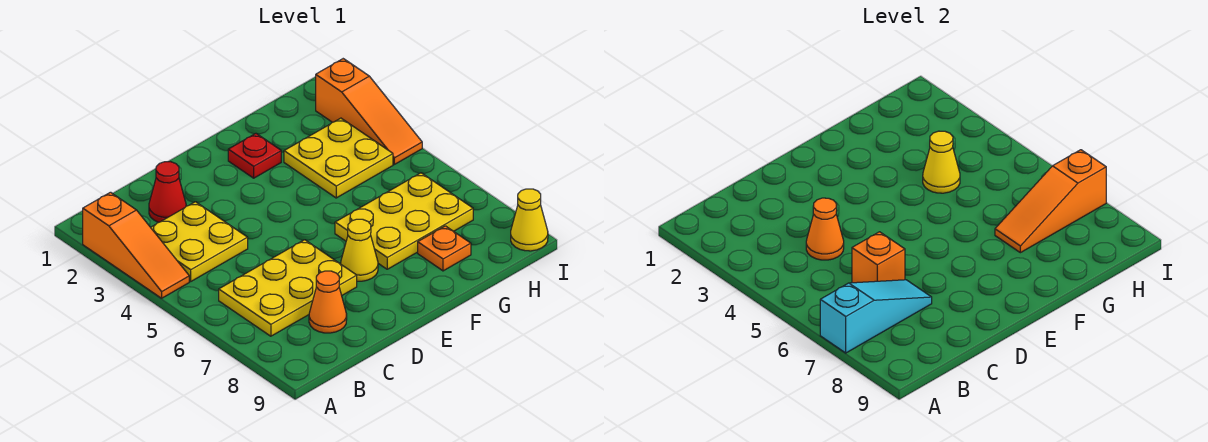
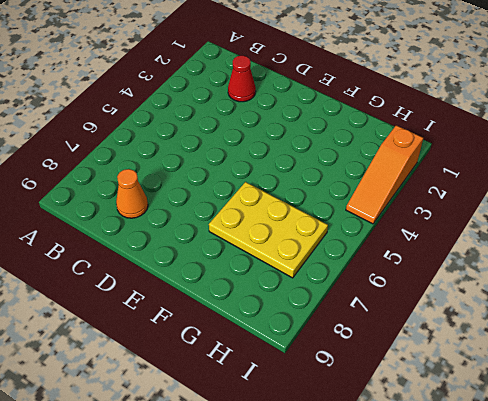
none -> orange 1x3 slope [83,192,189,298]
none -> yellow 2x2 plate [151,202,248,281]
none -> yellow 2x3 plate [219,240,357,336]

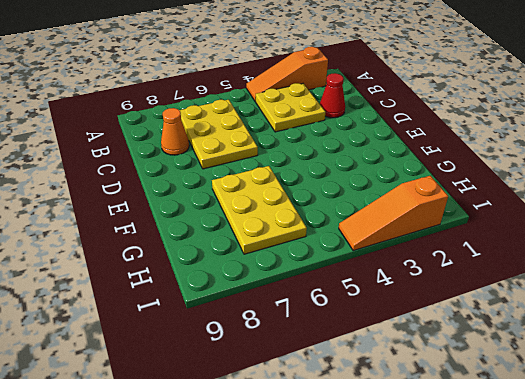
none -> yellow 1x1 cone [341,219,378,281]
none -> red 1x1 plate [228,134,281,178]
none -> yellow 2x2 plate [284,118,393,198]

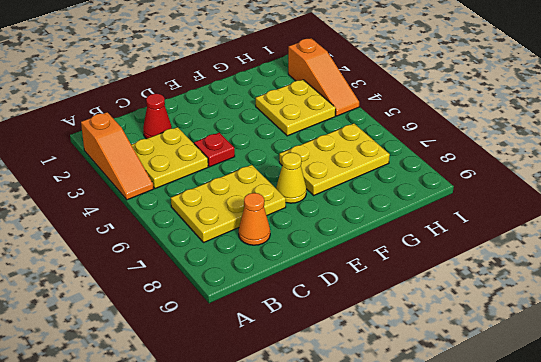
red 1x1 plate [194,133,235,167] -> red 1x1 plate moved to [228,134,281,178]
none -> orange 1x1 plate [418,226,471,271]
none -> yellow 1x1 cone [511,189,548,251]
none -> cyan 1x3 slope [820,280,932,353]

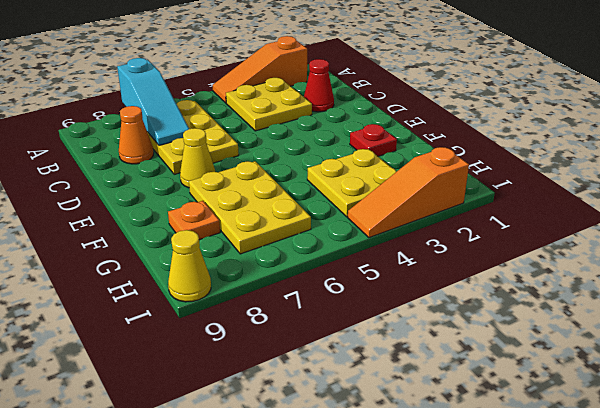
none -> orange 1x1 cone [806,198,844,260]
none -> orange 1x1 brick [852,232,905,283]
none -> yellow 1x1 cone [923,131,960,193]

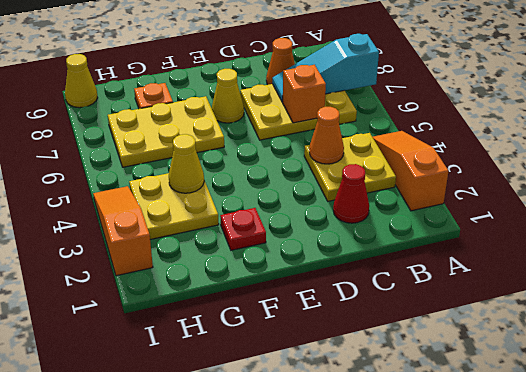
none -> orange 1x3 slope [995,150,1106,253]

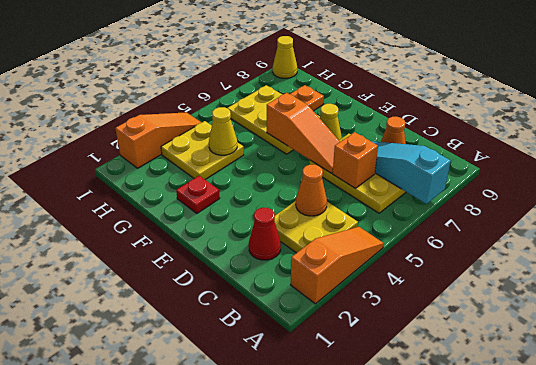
orange 1x3 slope [267,93,340,173] -> orange 1x3 slope moved to [995,150,1106,253]

